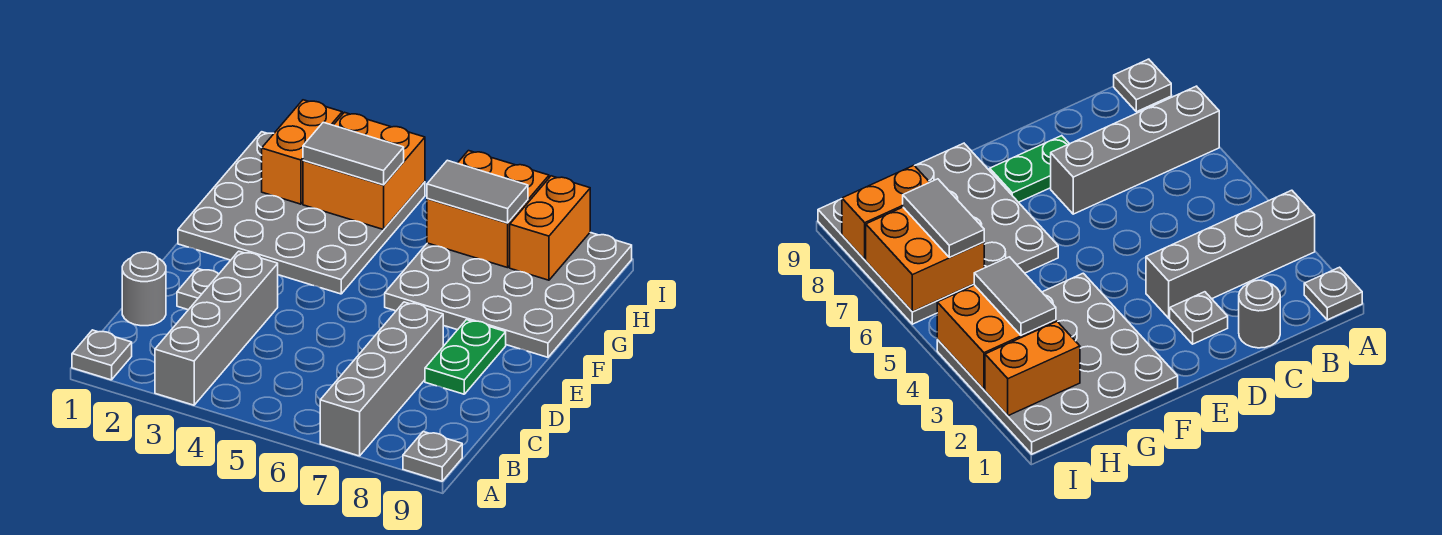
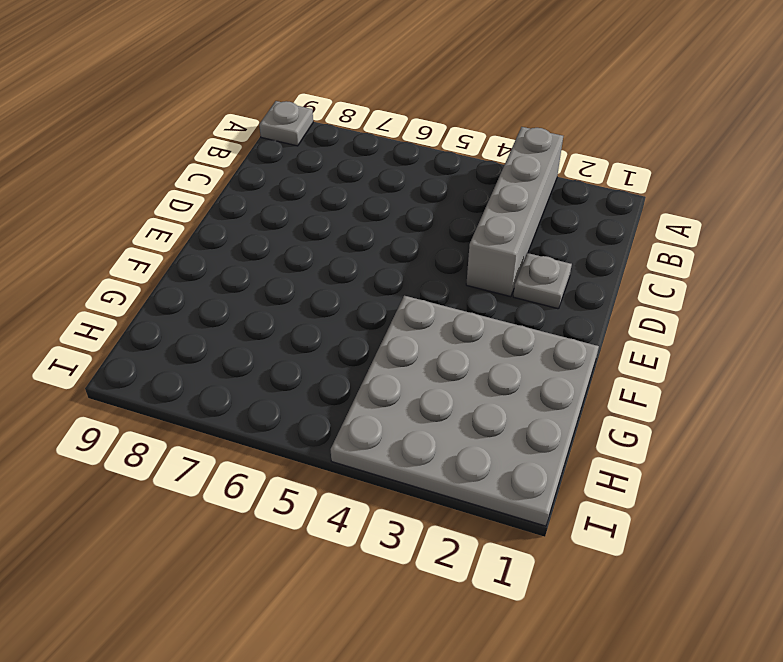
none -> grey 1x1 plate [72,330,132,380]
none -> grey 1x4 brick [320,302,443,456]
none -> grey 1x1 round brick [122,252,166,326]

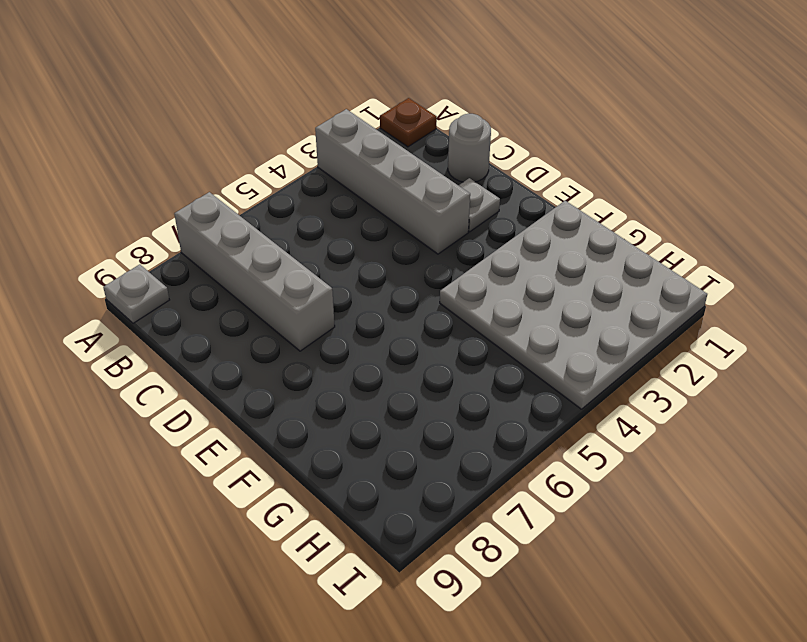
brown 1x1 plate [380,98,437,147] -> grey 1x1 plate [72,330,132,380]
none -> green 1x2 plate [425,320,506,394]
none -> grey 4x4 plate [385,233,632,357]
none -> orange 1x2 brick [262,100,342,204]

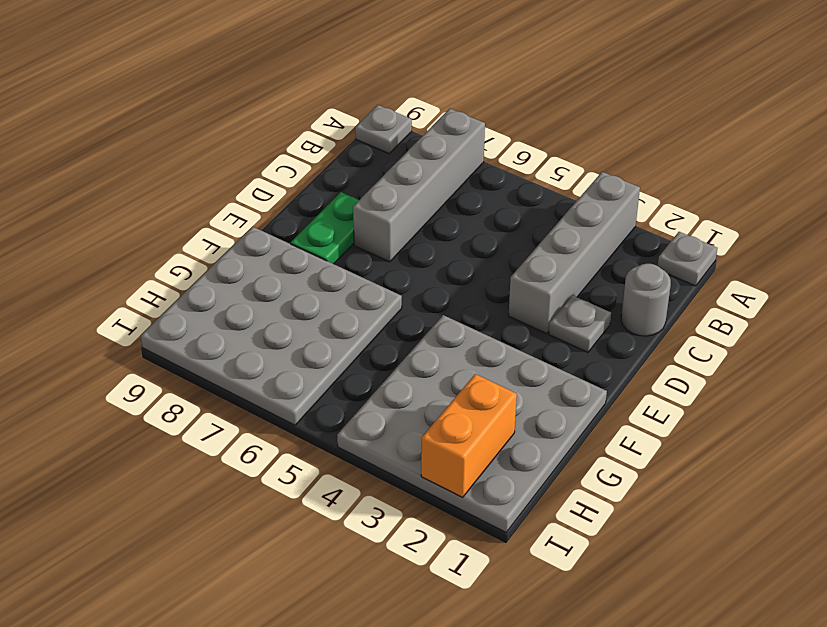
none -> orange 2x2 brick [303,112,425,230]
none -> orange 2x2 brick [427,151,549,268]
none -> orange 1x2 brick [510,176,590,280]

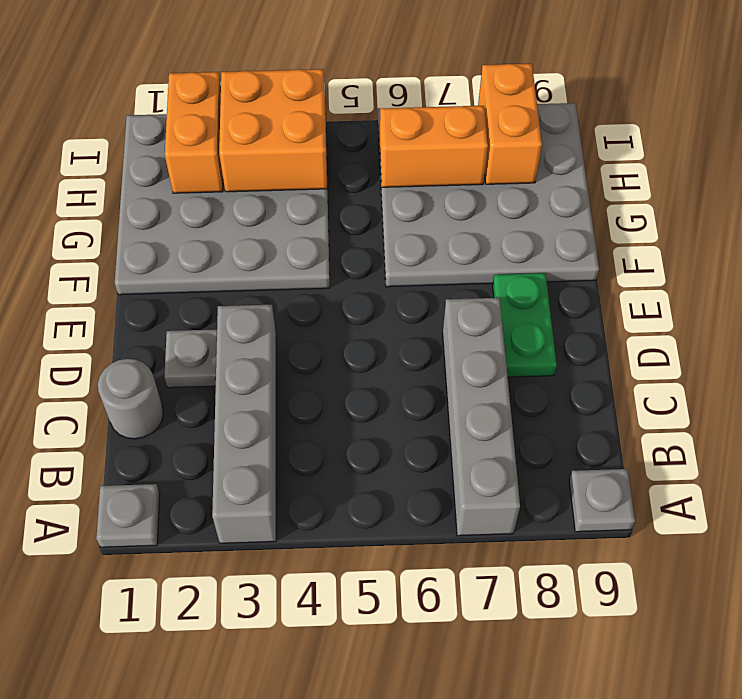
orange 1x2 brick [380,106,488,187] -> orange 2x2 brick [427,151,549,268]
none -> grey 1x2 tile [303,122,404,185]
none -> grey 1x2 tile [427,160,528,223]

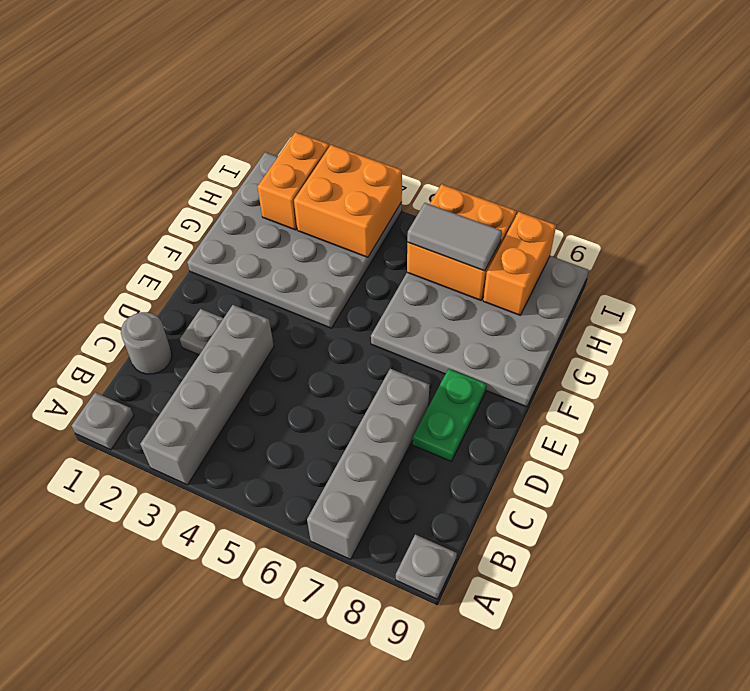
none -> grey 1x2 tile [303,122,404,185]

